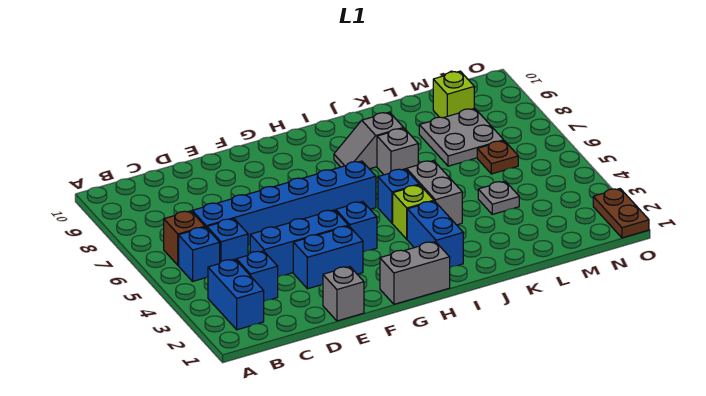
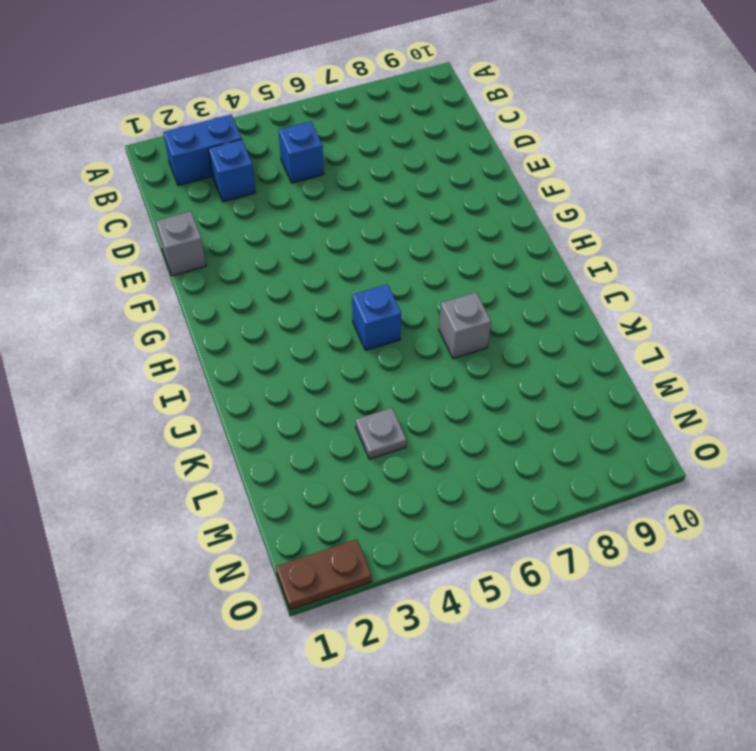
none -> blue 1x1 brick [179,227,220,281]
none -> brown 1x1 brick [164,211,205,265]
none -> blue 1x6 brick [192,161,376,245]

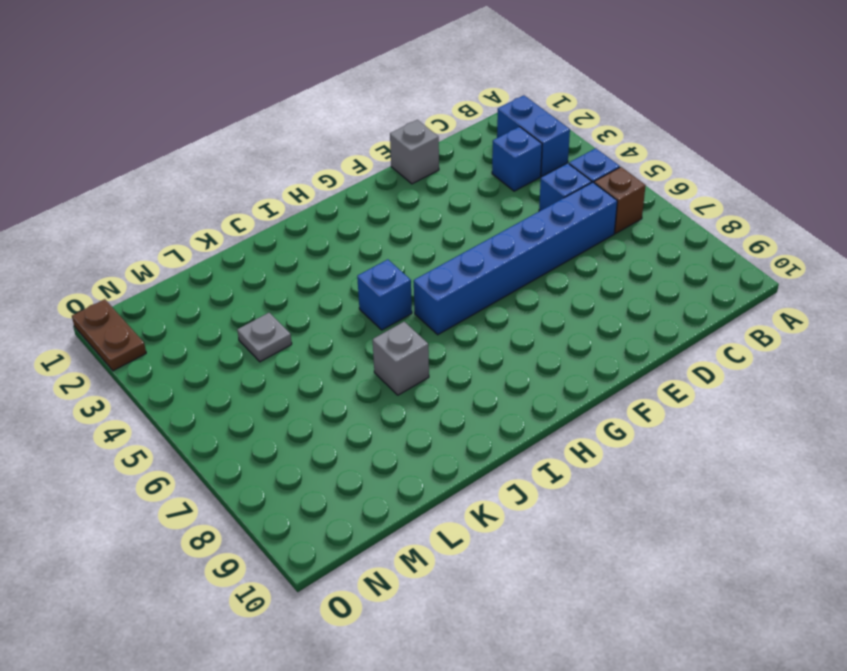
none -> blue 1x3 brick [250,210,348,277]
none -> blue 1x2 brick [293,226,363,289]
none -> grey 1x2 brick [380,242,450,304]

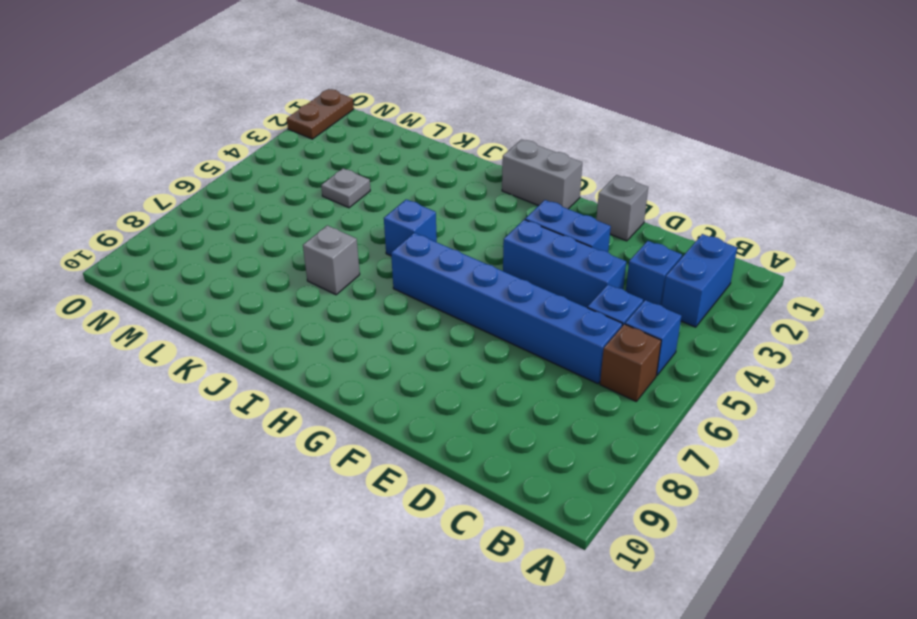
none -> blue 1x1 brick [336,202,377,252]
none -> blue 1x2 brick [407,201,463,267]
none -> lime 1x1 brick [393,185,434,239]

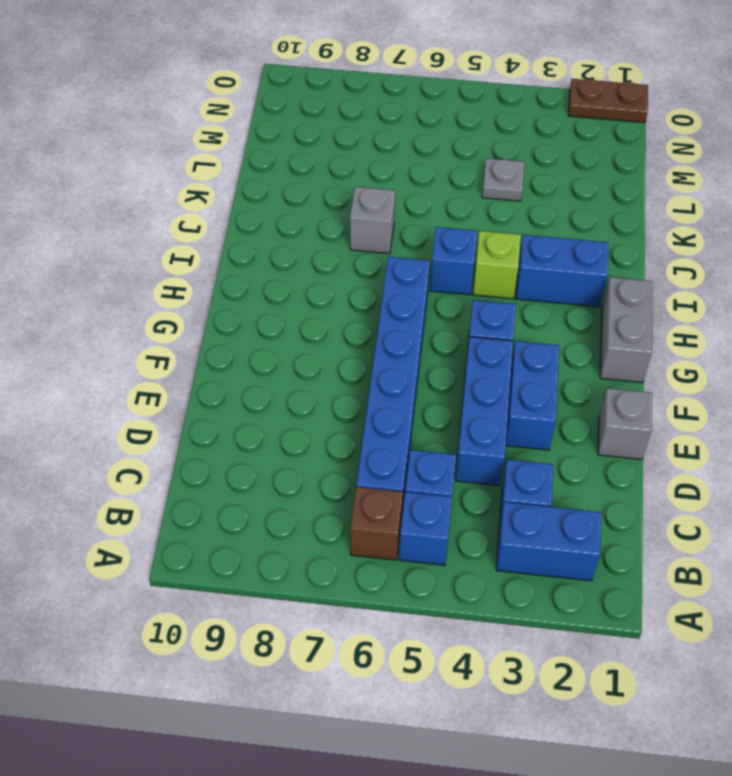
none -> grey 1x2 slope [334,112,403,169]
none -> grey 1x2 brick [407,161,462,225]
none -> grey 2x2 plate [419,108,504,166]

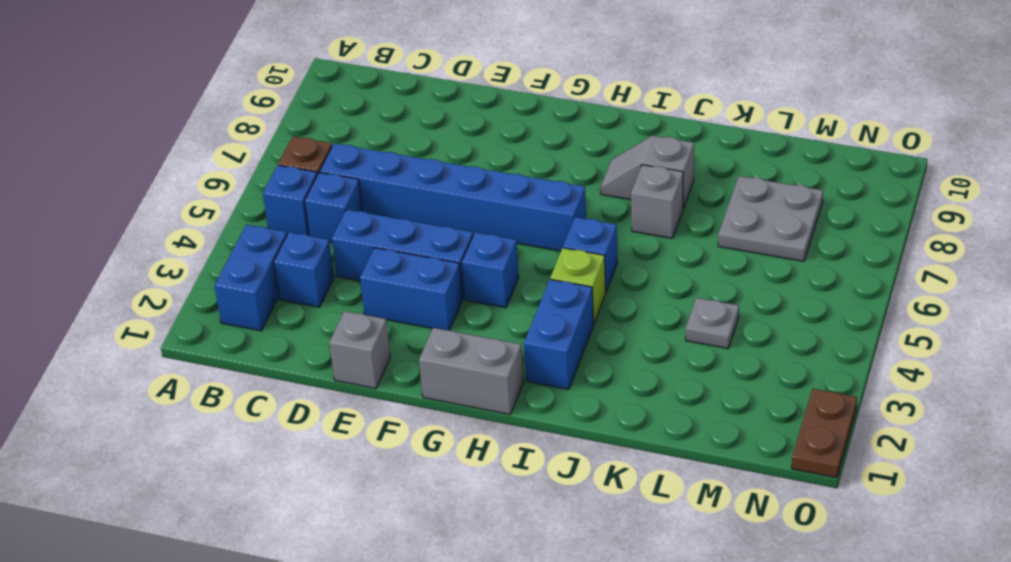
none -> grey 1x2 brick [407,161,462,225]
none -> brown 1x1 plate [477,141,518,174]
none -> lime 1x1 brick [433,71,474,118]

